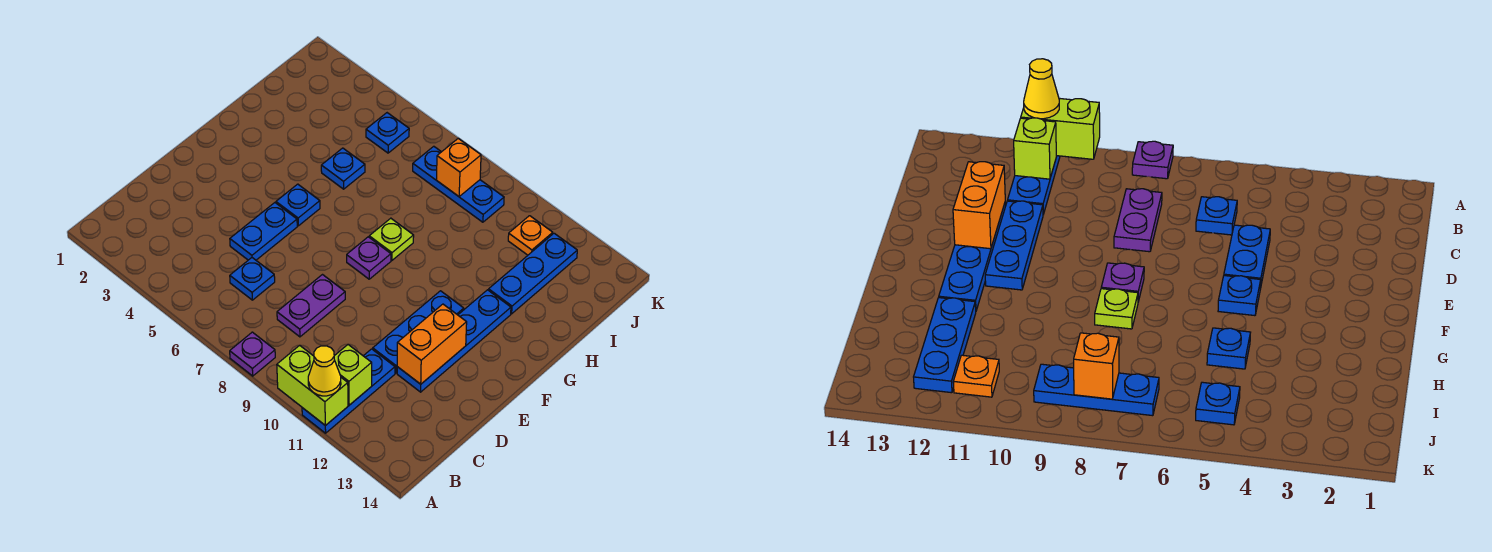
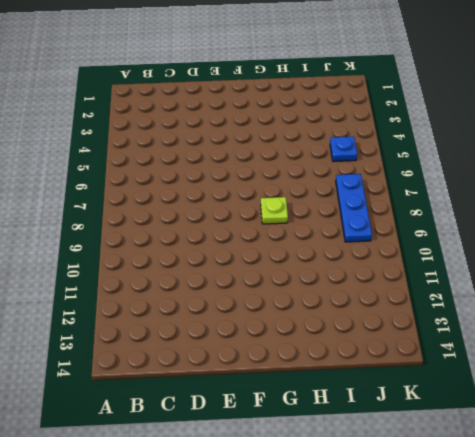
none -> purple 1x1 plate [230,332,275,376]
none -> blue 1x3 plate [302,349,395,433]
none -> blue 1x1 plate [230,258,275,300]

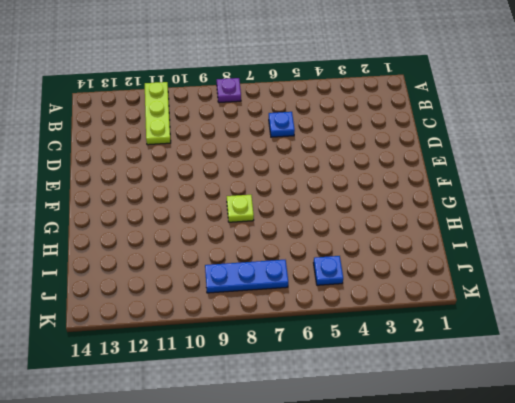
lime 1x3 plate [145,82,171,145] -> blue 1x3 plate [302,349,395,433]
none -> purple 1x2 plate [277,275,345,337]
none -> blue 1x2 plate [230,203,297,260]
none -> blue 1x3 plate [373,291,464,373]

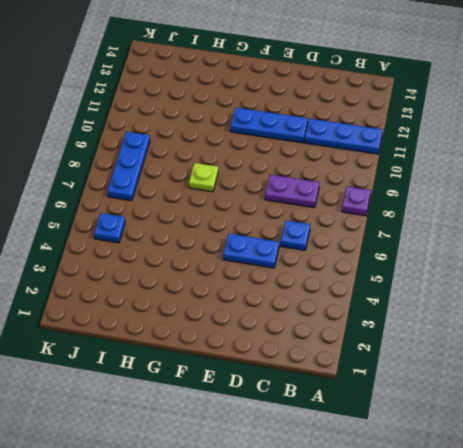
none -> blue 1x4 plate [397,290,511,392]
none -> blue 1x1 plate [276,184,320,226]
none -> purple 1x1 plate [347,237,391,279]

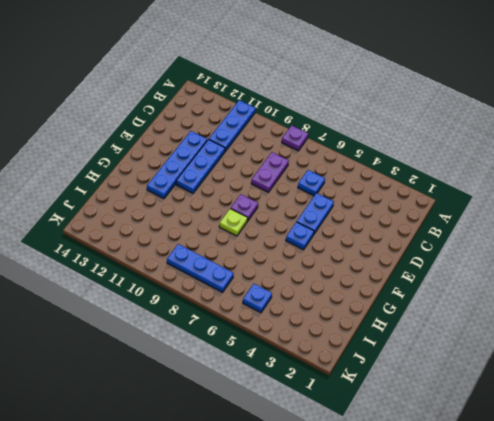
none -> blue 1x1 plate [321,148,365,189]
none -> blue 1x3 plate [489,233,577,314]
none -> orange 1x1 plate [508,216,553,255]

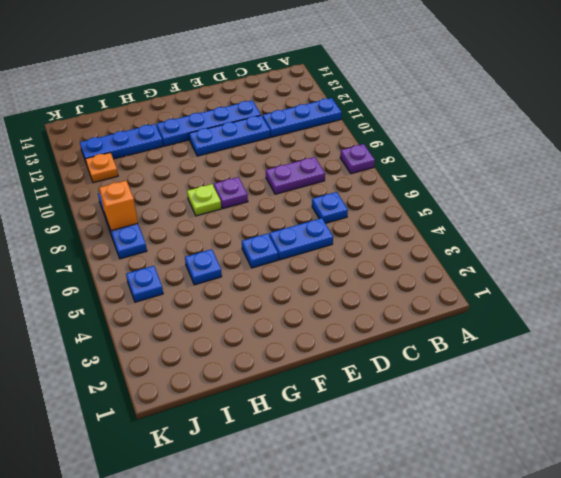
none -> lime 1x2 brick [277,345,348,426]
none -> lime 1x1 brick [334,345,372,405]
none -> orange 1x2 brick [397,304,467,384]

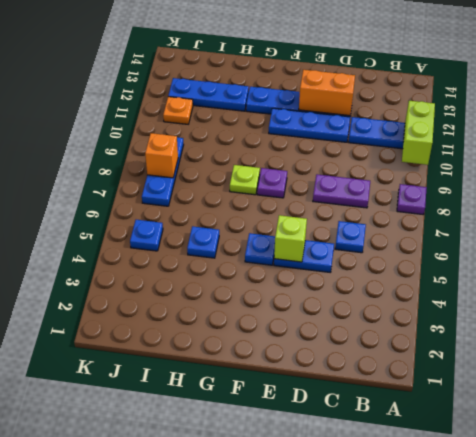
lime 1x1 brick [274,215,307,262] -> lime 1x1 brick moved to [334,345,372,405]
none -> yellow 1x1 cone [308,346,341,396]

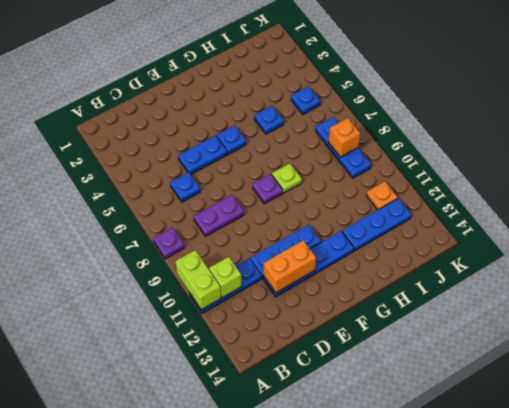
none -> yellow 1x1 cone [308,346,341,396]

